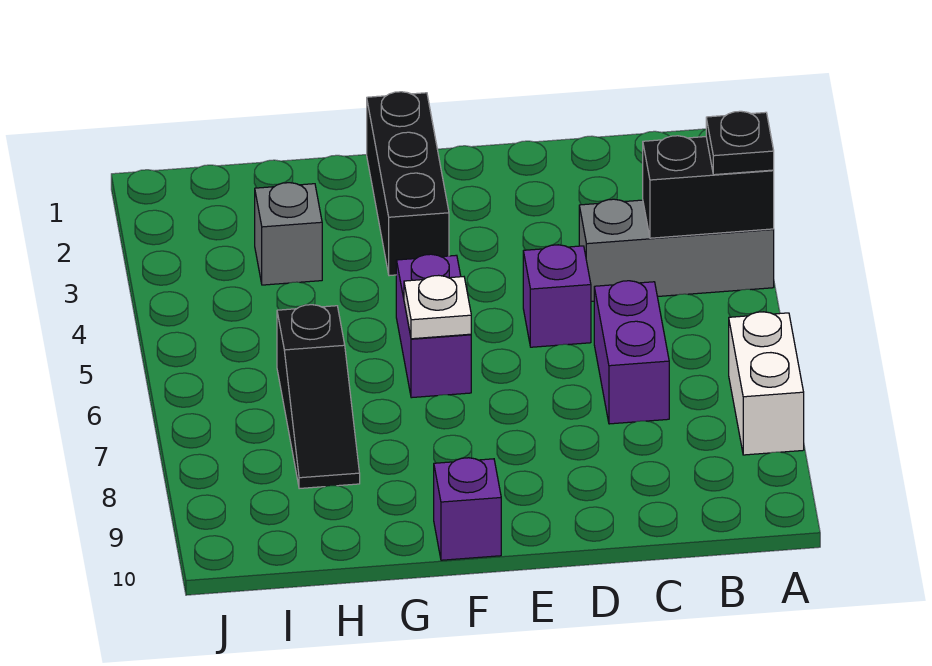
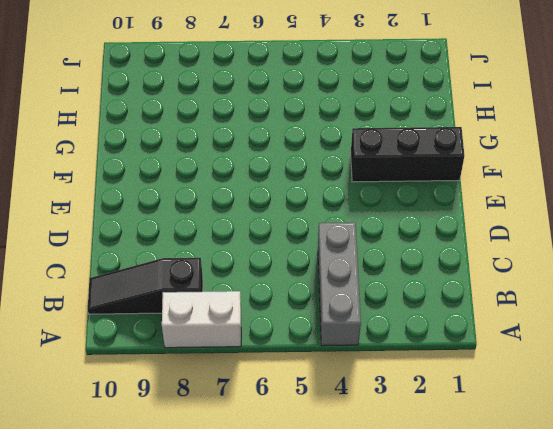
black 1x3 slope [88,258,203,314] -> black 1x3 slope moved to [277,305,360,489]
none -> purple 1x2 brick [594,281,669,424]
none -> purple 1x1 brick [523,245,591,347]
none -> purple 1x2 brick [396,254,471,398]

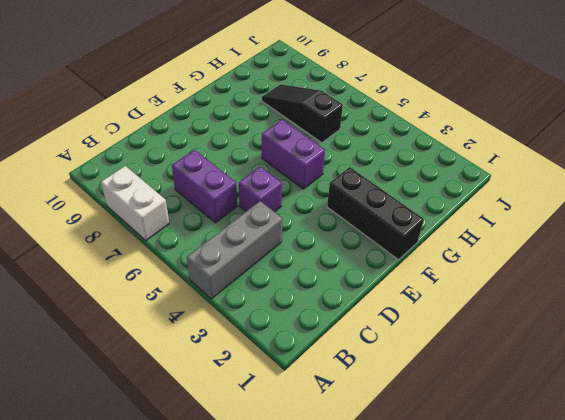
none -> purple 1x1 brick [434,458,501,560]
none -> grey 1x1 brick [255,183,322,285]
none -> black 1x2 brick [643,136,774,238]

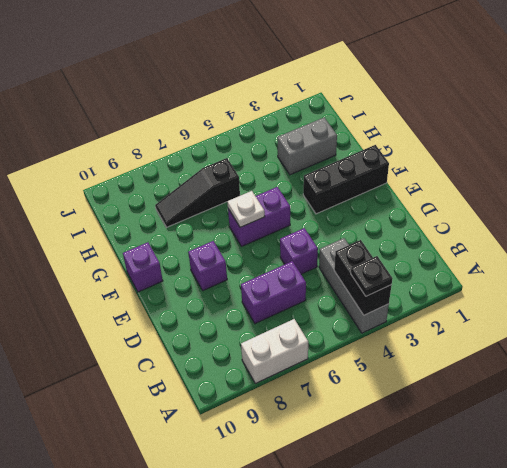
purple 1x1 brick [188,241,227,291] -> none
grey 1x2 brick [277,118,337,175] -> grey 1x1 brick [255,183,322,285]

